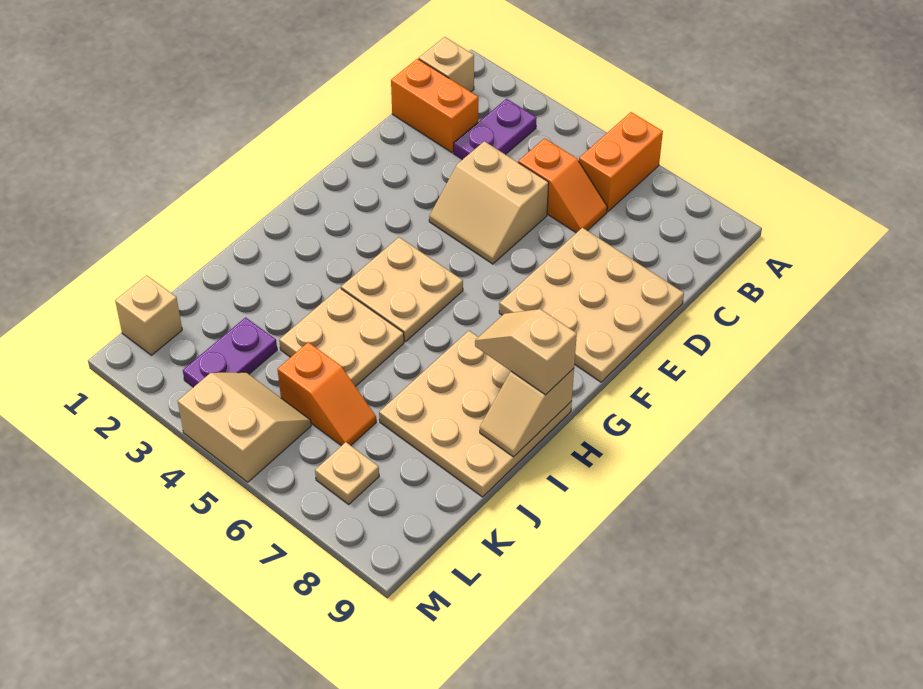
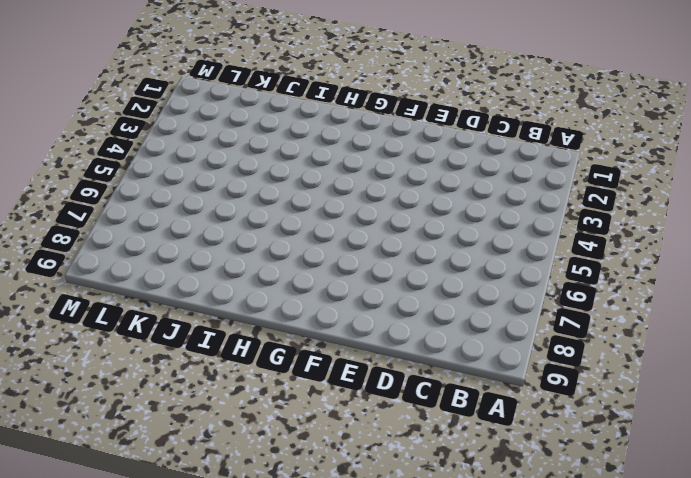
none -> orange 1x2 brick [579,112,663,211]
none -> tan 1x1 brick [419,37,474,92]
none -> purple 1x2 plate [454,99,537,160]

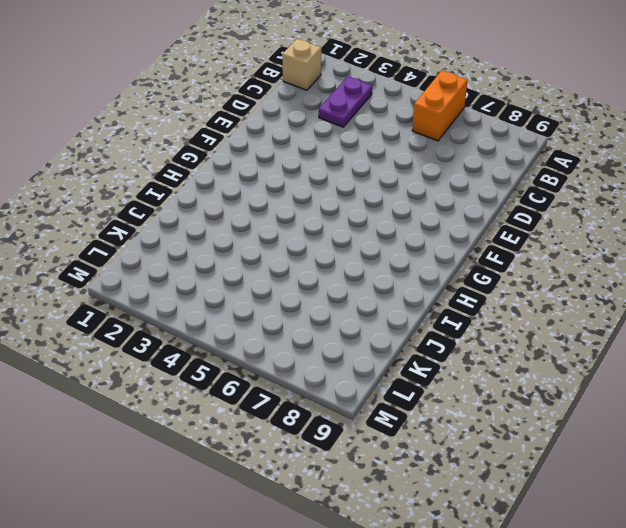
none -> orange 1x2 brick [391,59,478,153]
none -> orange 1x2 slope [518,138,607,233]
none -> tan 2x2 slope [429,141,549,264]

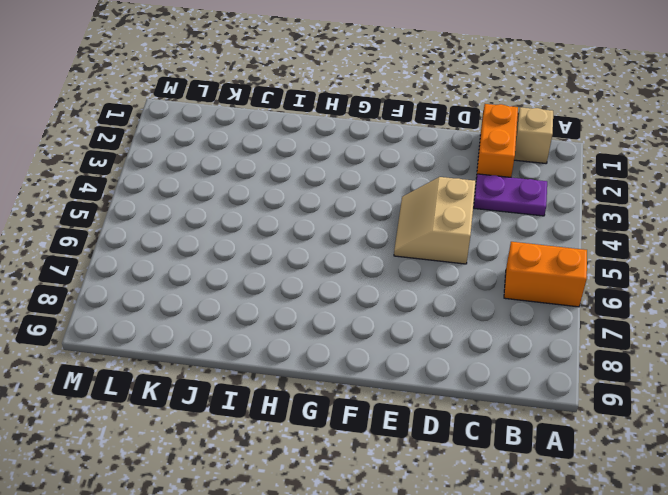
none -> orange 1x2 slope [518,138,607,233]
none -> tan 3x3 plate [499,228,684,382]
none -> tan 2x2 plate [341,237,463,342]

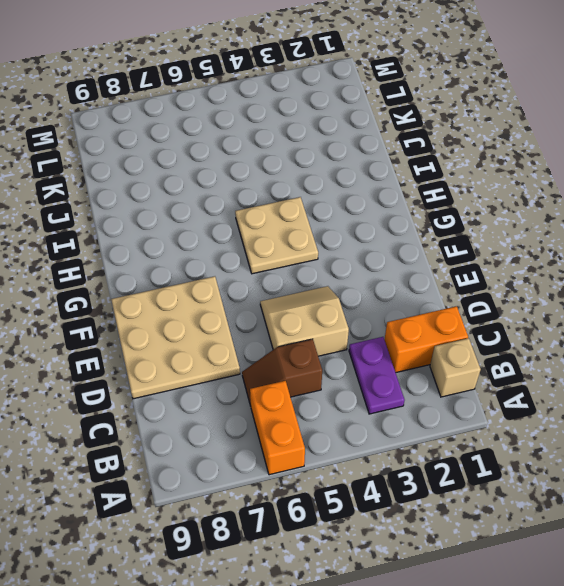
brown 1x2 slope [242,339,322,406] -> orange 1x2 slope [518,138,607,233]
none -> tan 3x3 plate [379,331,572,497]
none -> tan 2x2 plate [279,288,404,387]
none -> purple 1x2 plate [183,317,277,387]

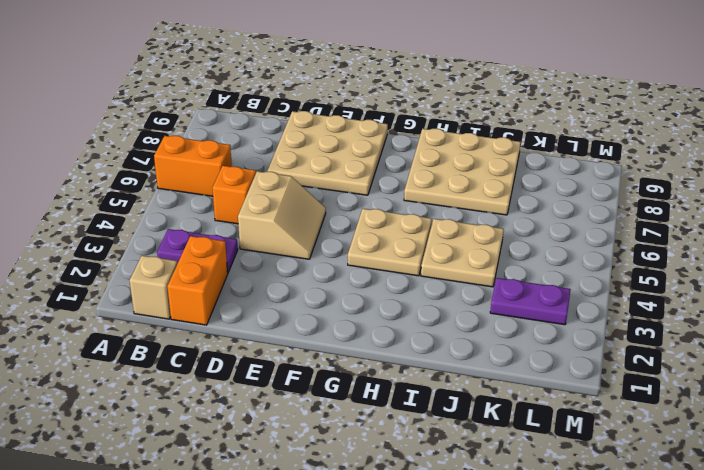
none -> orange 1x2 slope [278,342,376,446]
none -> tan 1x1 brick [115,275,182,355]
none -> tan 2x2 slope [178,372,311,482]

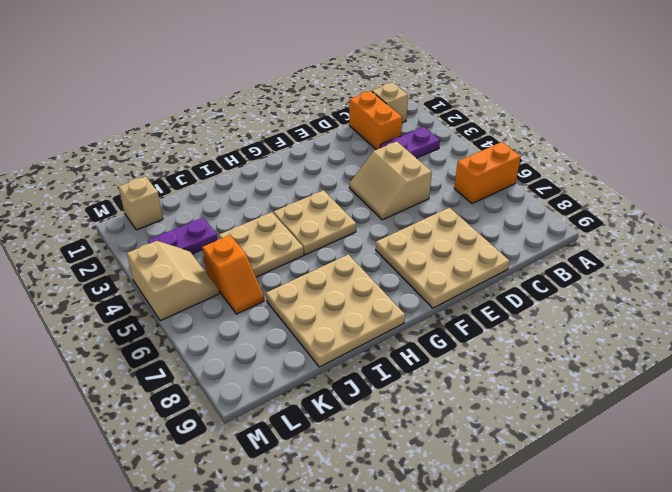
none -> orange 1x2 slope [518,138,607,233]
none -> tan 1x1 plate [315,442,379,504]
none -> tan 1x2 slope [480,368,574,457]

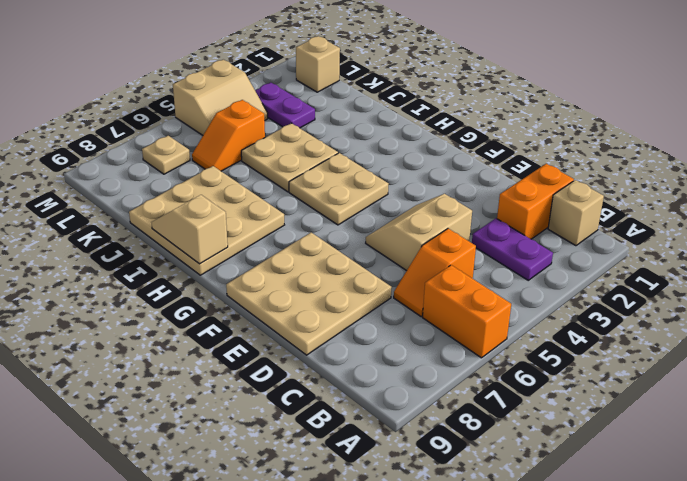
none -> tan 1x2 slope [475,309,577,395]

